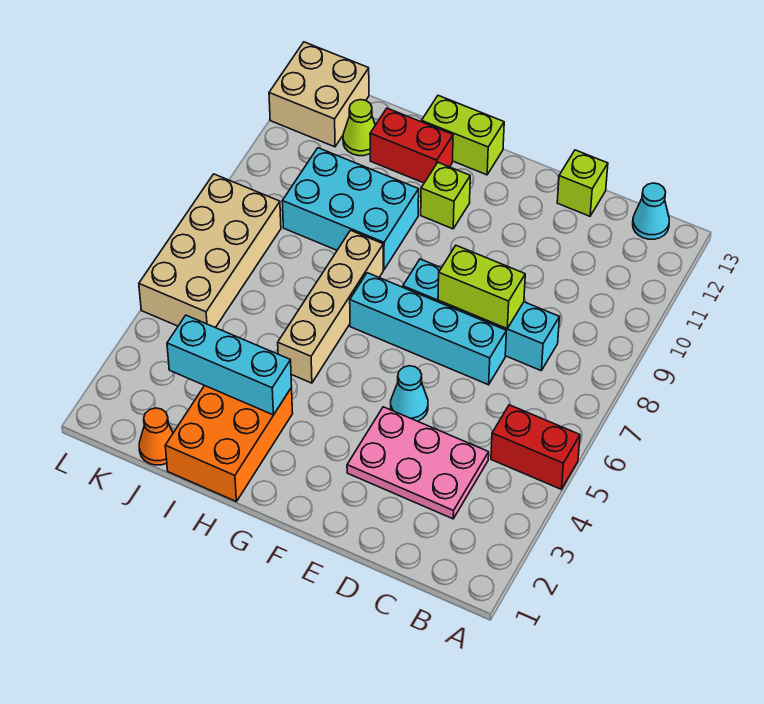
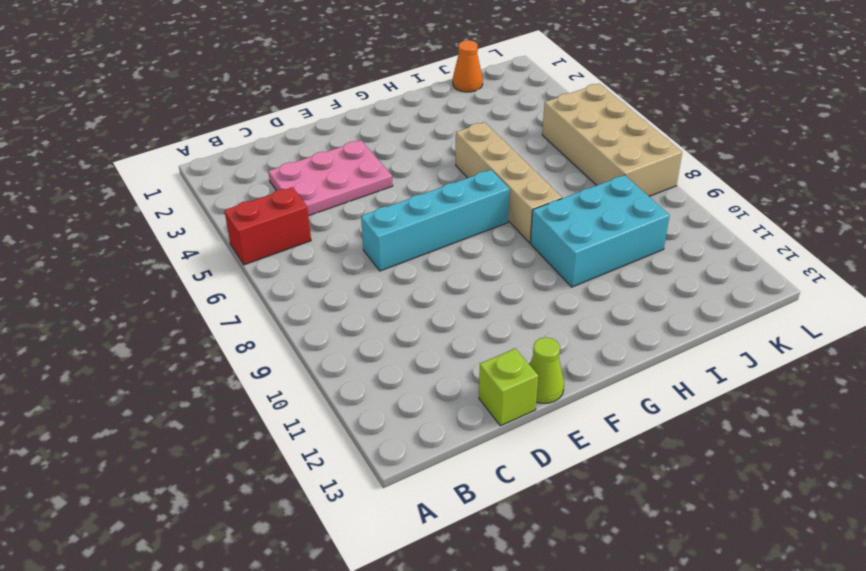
lime 1x1 cone [529,337,564,403] -> lime 1x1 cone moved to [343,100,375,156]
none -> cyan 1x1 cone [633,183,669,239]
none -> cyan 1x4 brick [403,259,559,370]
none -> cyan 1x1 cone [391,366,428,421]

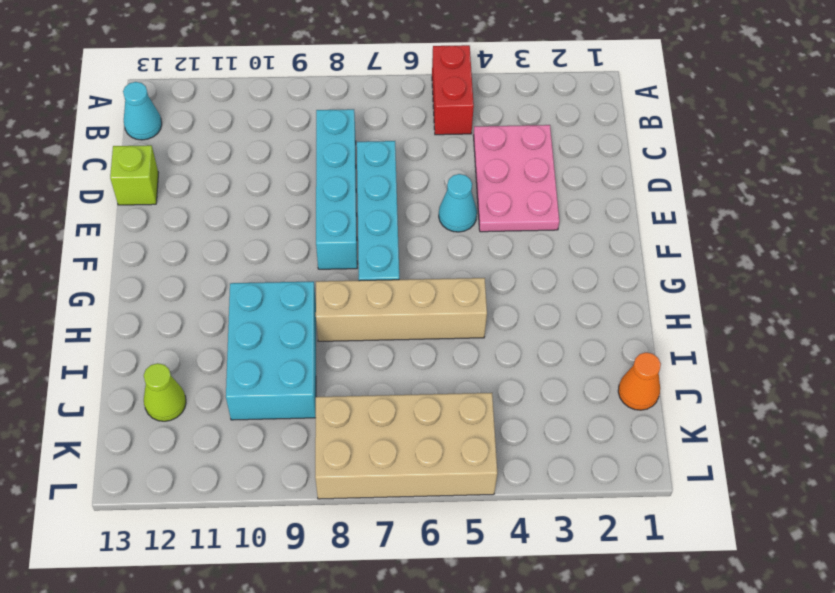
none -> lime 1x1 brick [421,163,470,229]
none -> lime 1x2 brick [422,95,504,175]
none -> orange 2x3 brick [165,386,293,502]

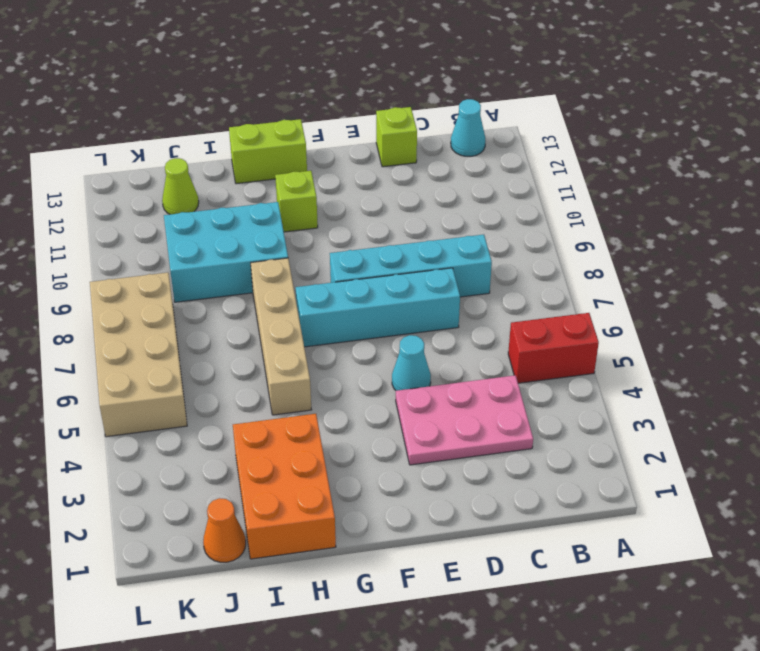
none -> red 1x2 brick [370,108,453,183]
none -> tan 2x2 brick [269,42,369,147]
none -> lime 1x2 brick [438,246,525,329]

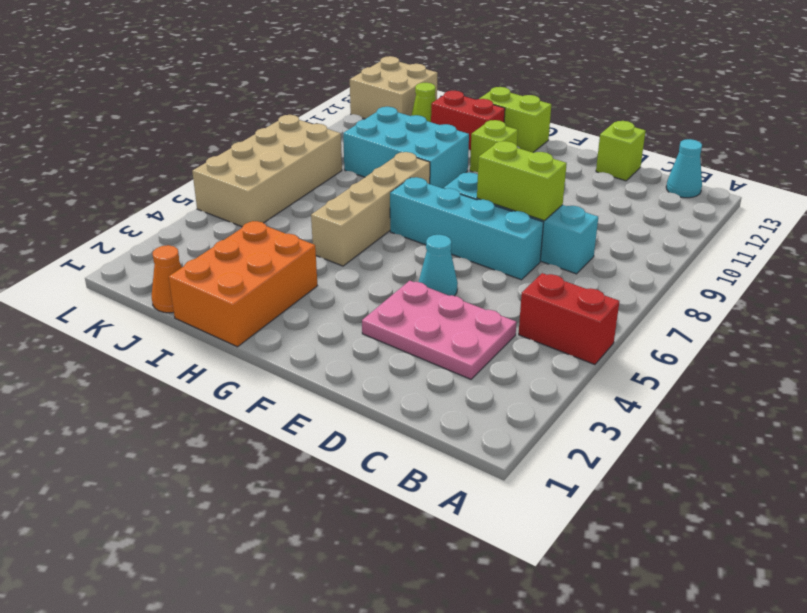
none -> cyan 1x3 brick [167,315,292,415]

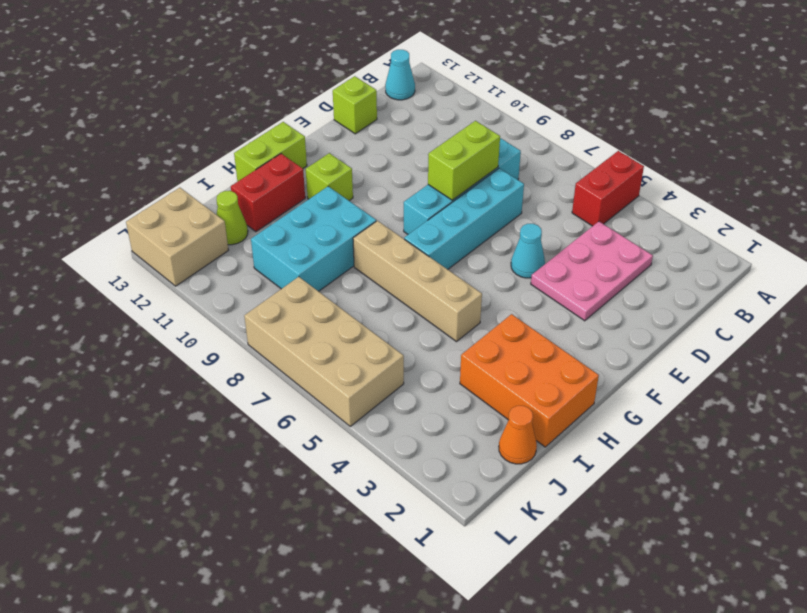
none -> cyan 1x3 brick [167,315,292,415]

